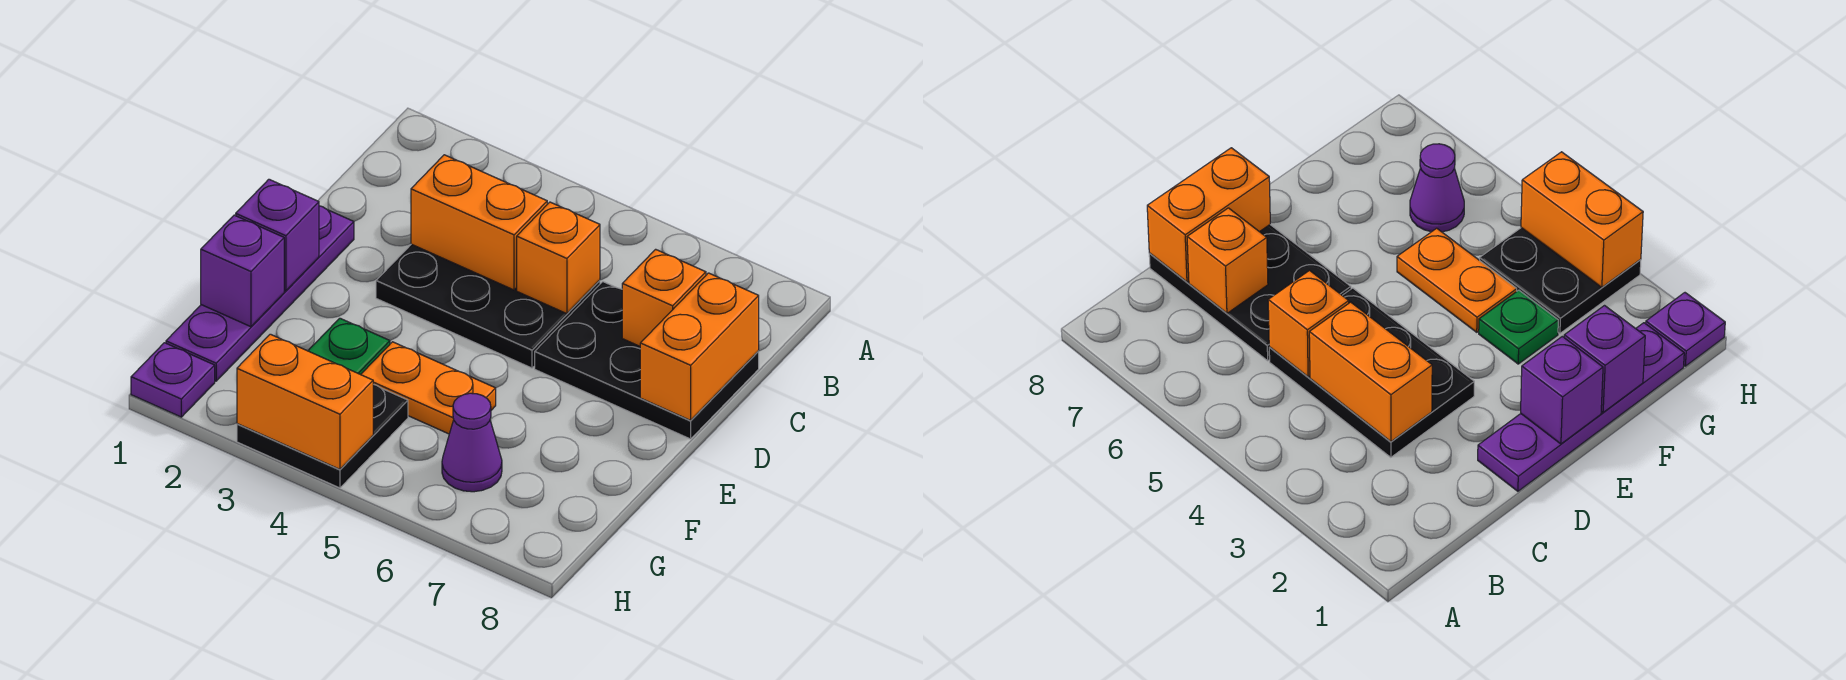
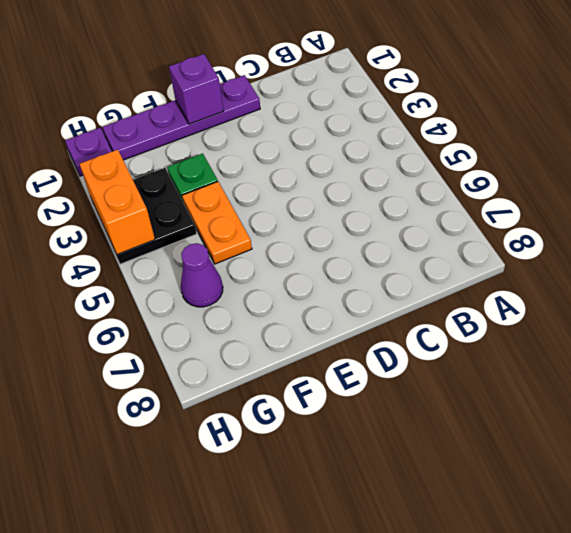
none -> black 2x3 plate [376,244,600,368]
none -> black 2x3 plate [535,282,759,439]
none -> orange 1x2 brick [411,155,547,290]

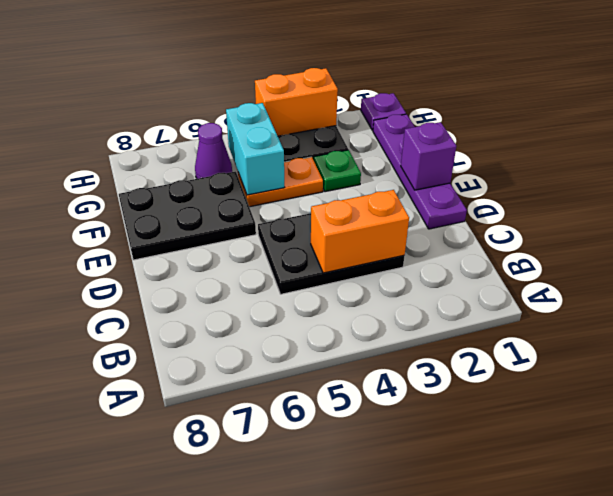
black 2x3 plate [119,171,256,260] -> black 2x3 plate moved to [535,282,759,439]
cyan 1x2 brick [226,103,284,195] -> none
none -> orange 1x1 brick [517,202,600,314]
none -> orange 1x1 brick [622,249,706,346]
none -> orange 1x2 brick [640,273,759,420]

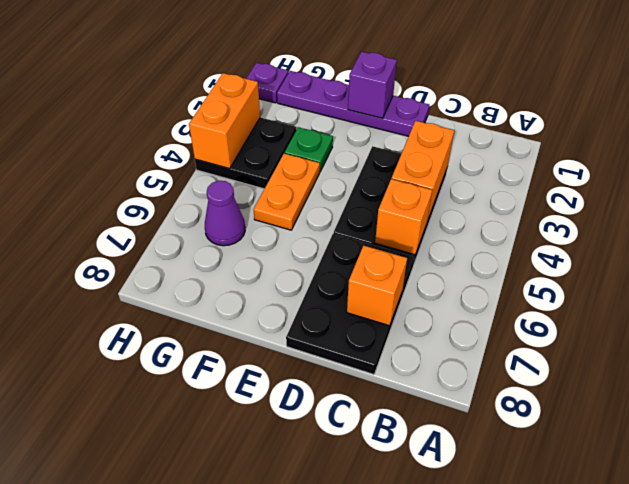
none -> orange 1x2 brick [640,273,759,420]
none -> purple 1x1 brick [201,215,284,327]

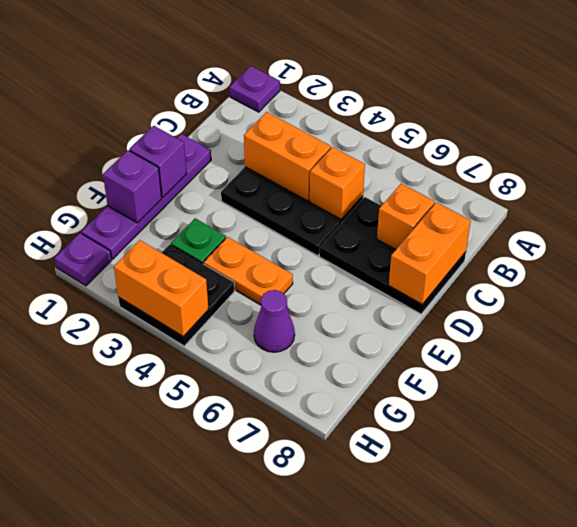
purple 1x1 plate [229,66,280,112] -> none

